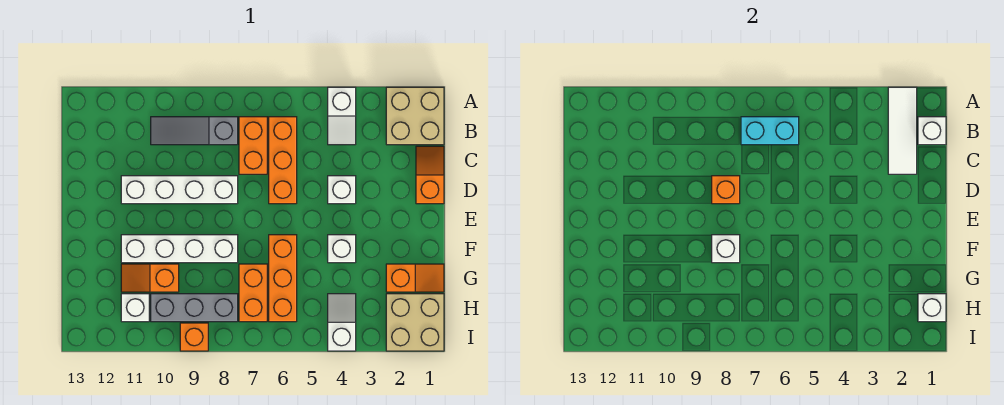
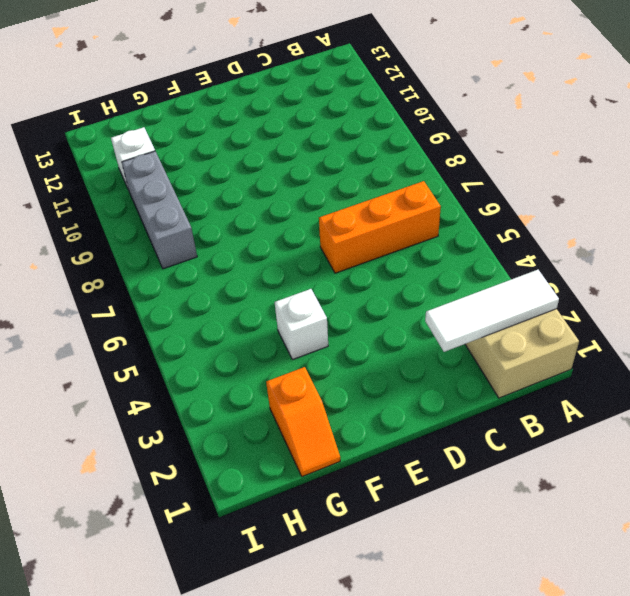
none -> white 1x2 slope [328,87,356,145]
none -> orange 1x2 brick [239,117,267,174]
none -> grey 1x3 slope [151,117,238,145]

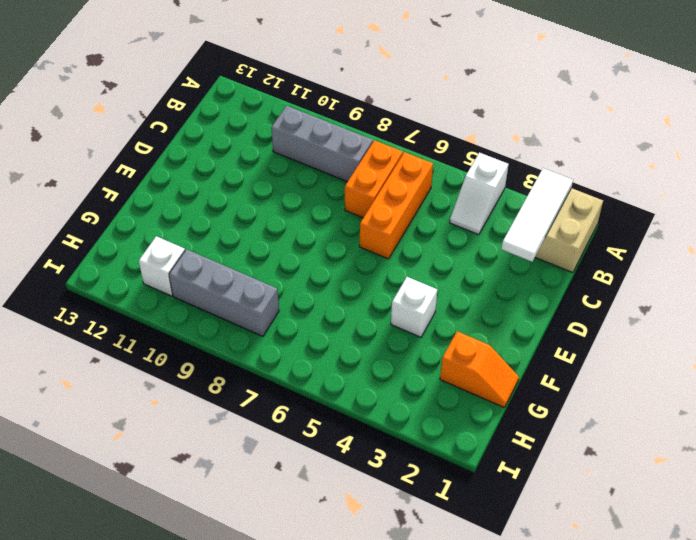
grey 1x3 brick [271,106,373,182] -> grey 1x3 slope [151,117,238,145]
none -> orange 1x2 slope [416,146,444,204]
none -> white 1x1 brick [328,176,356,204]
none -> white 1x4 brick [121,176,238,204]

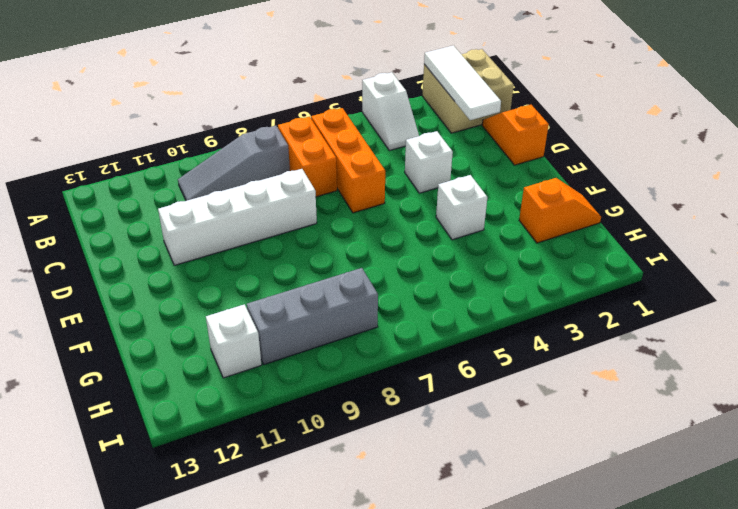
none -> orange 1x3 brick [269,235,297,322]
none -> white 1x4 brick [121,235,238,263]
none -> orange 1x2 brick [239,264,267,322]

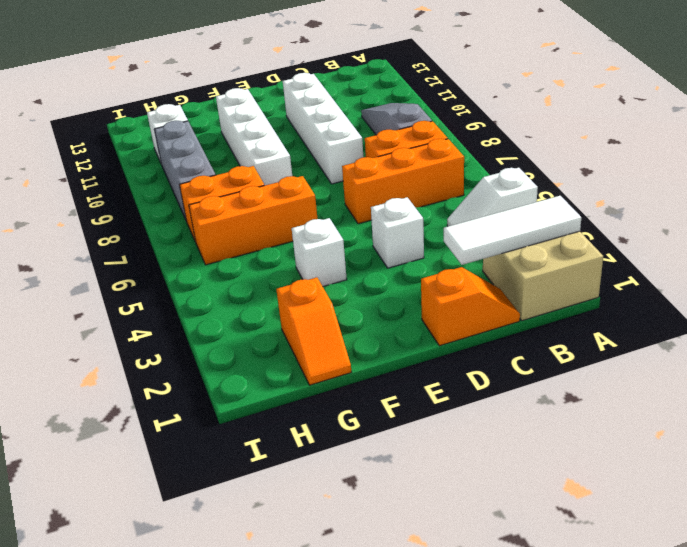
none -> orange 1x2 slope [121,264,179,292]
none -> tan 2x2 brick [386,294,444,351]
none -> white 1x2 slope [328,294,356,351]

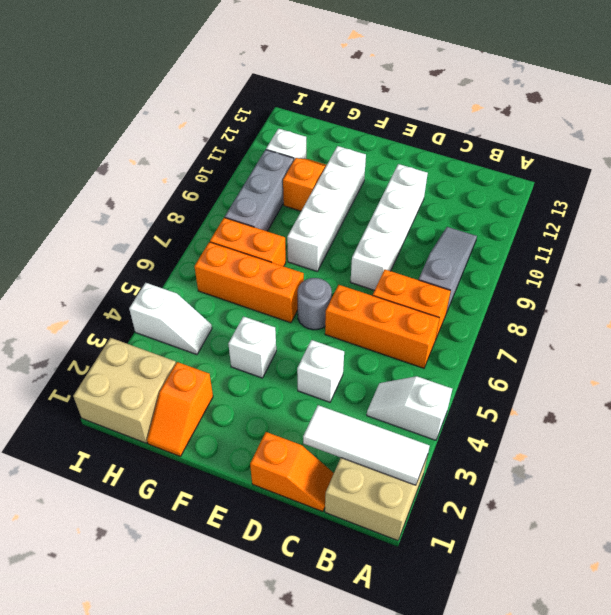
grey 1x1 round brick [298,278,332,330] -> none
none -> orange 1x1 brick [180,323,208,351]
none -> white 1x1 brick [918,117,946,145]
none -> cyan 1x2 brick [741,117,799,145]

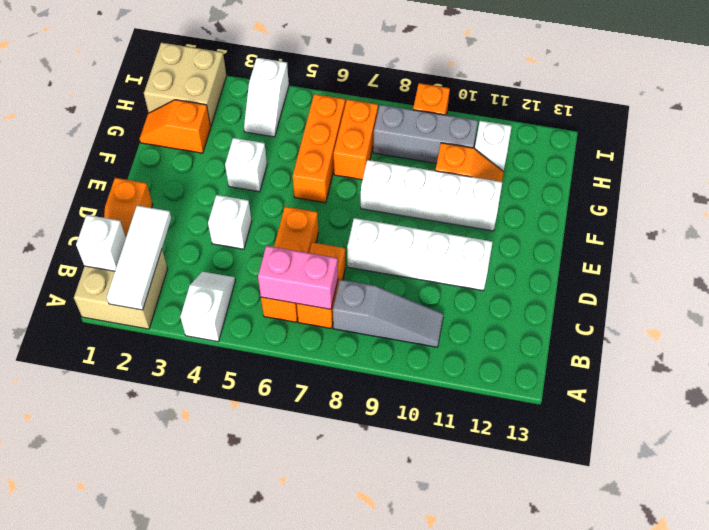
pink 1x2 brick [258,246,338,309] -> cyan 1x2 brick [741,117,799,145]
none -> orange 1x1 brick [712,176,740,204]
none -> white 1x1 brick [712,235,740,263]
none -> white 1x1 brick [918,294,946,322]

